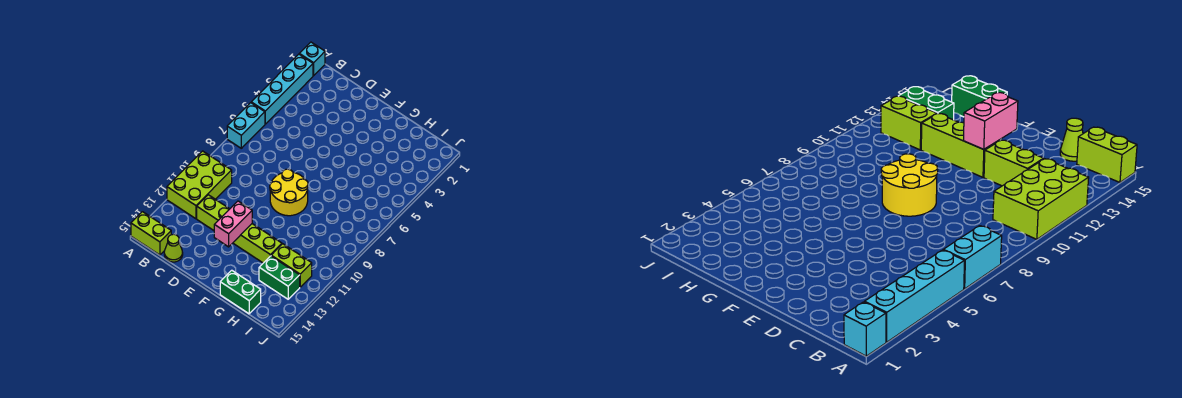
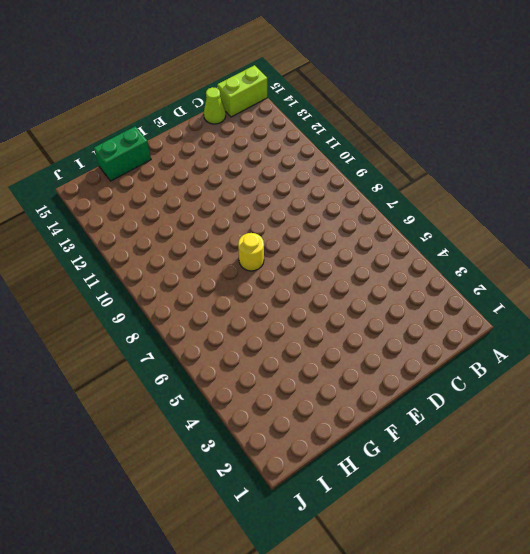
yellow 1x1 round brick [238,233,264,271] -> yellow 2x2 round brick [270,169,308,216]
none -> cyan 1x1 brick [300,42,325,76]
none -> cyan 1x4 brick [251,54,313,124]
none -> cyan 1x2 brick [227,103,265,148]

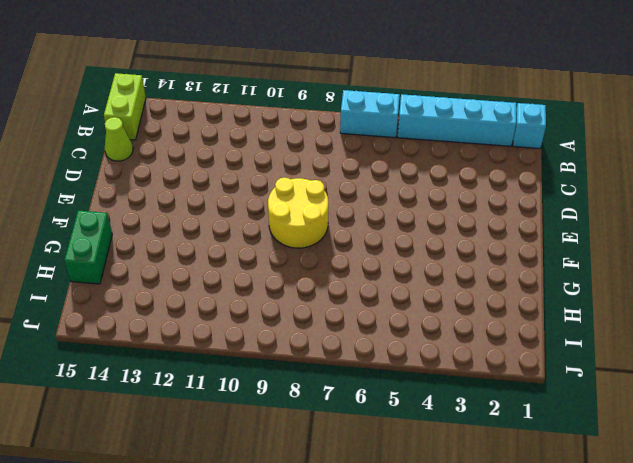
none -> lime 2x3 brick [167,151,232,219]
none -> lime 1x2 brick [197,195,229,230]
none -> lime 1x3 brick [233,224,282,263]

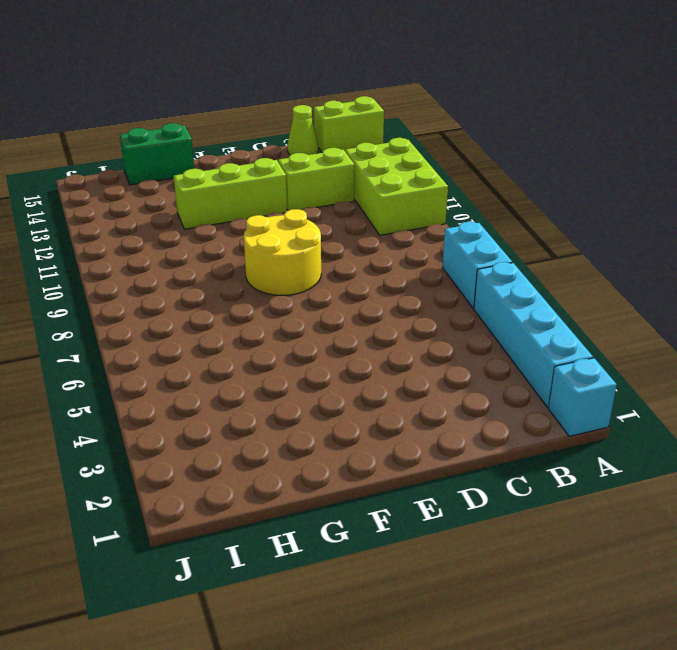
none -> lime 1x2 brick [271,244,312,287]
none -> green 1x2 brick [259,256,300,299]
none -> pink 1x2 brick [214,201,252,247]

